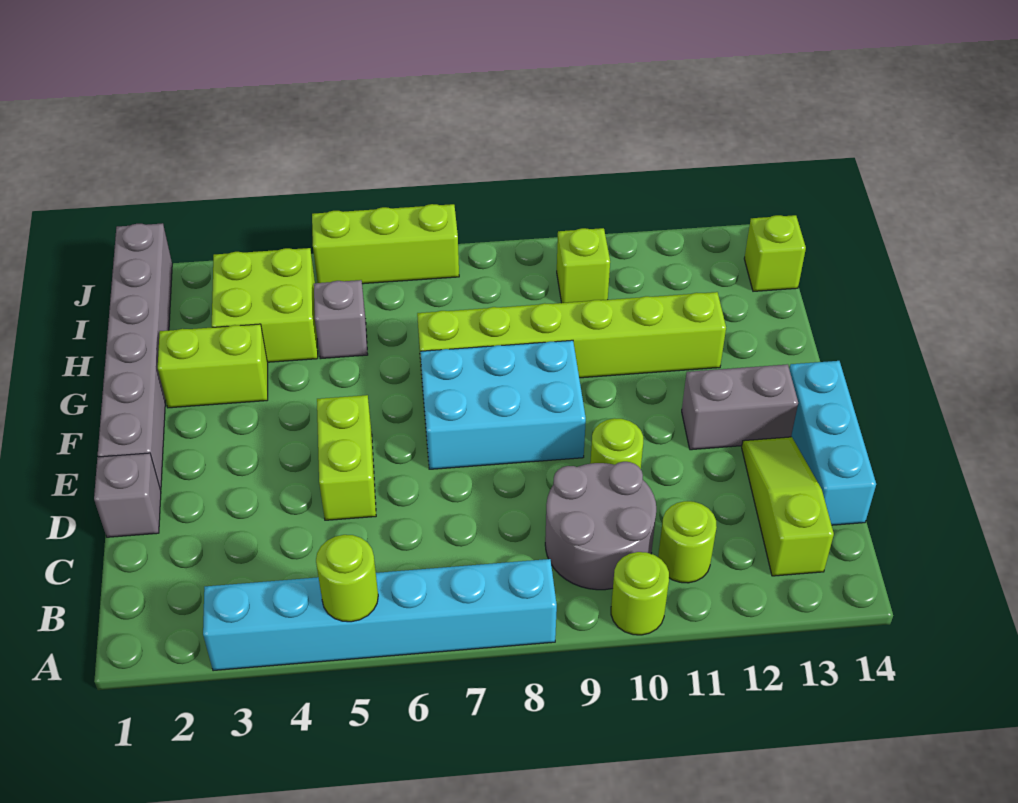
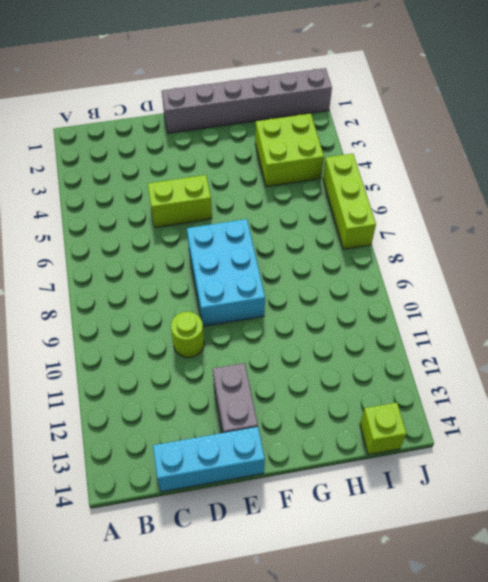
none -> cyan 1x6 brick [203,559,557,671]
none -> lime 1x1 round brick [611,552,669,635]
none -> grey 2x2 round brick [545,462,656,590]

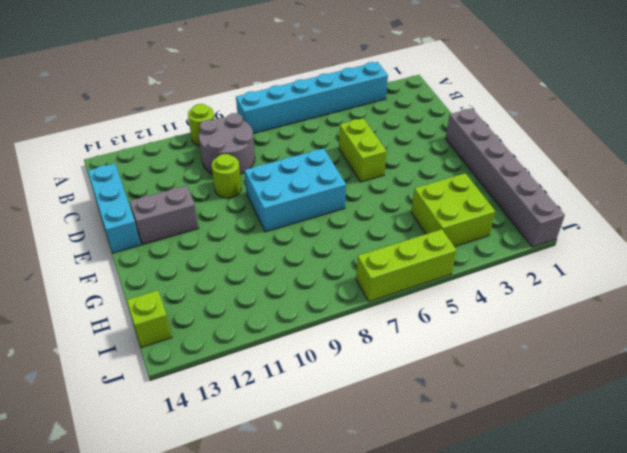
none -> lime 1x1 round brick [658,501,717,583]
none -> lime 1x3 slope [742,437,834,576]
none -> grey 1x1 brick [94,453,161,537]

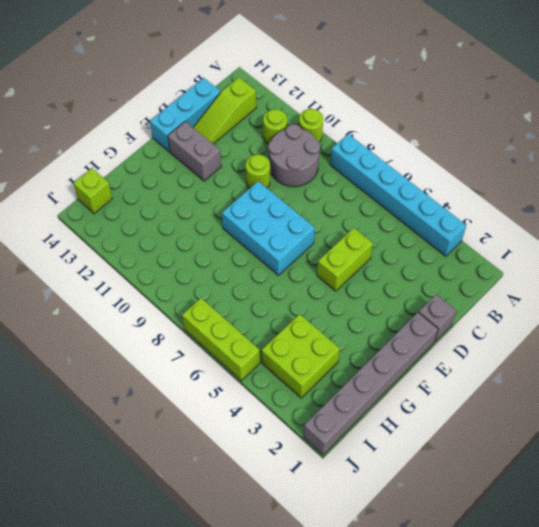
none -> lime 1x2 brick [158,324,268,408]
none -> lime 1x6 brick [417,292,726,378]
none -> grey 1x1 brick [314,280,368,359]

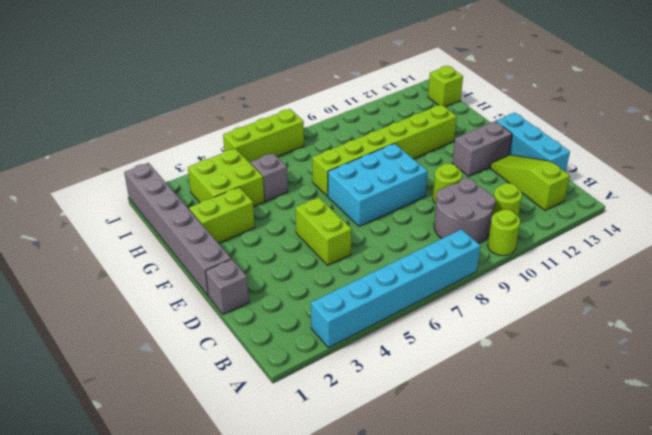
none -> lime 1x1 brick [557,228,610,303]
none -> lime 1x1 round brick [316,535,378,622]

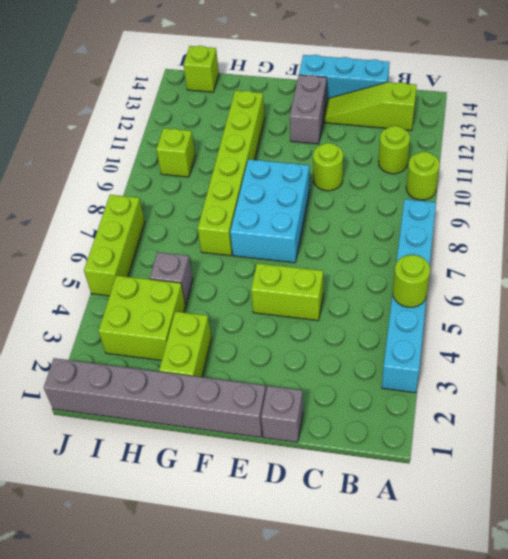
none -> grey 2x2 round brick [545,462,656,590]

